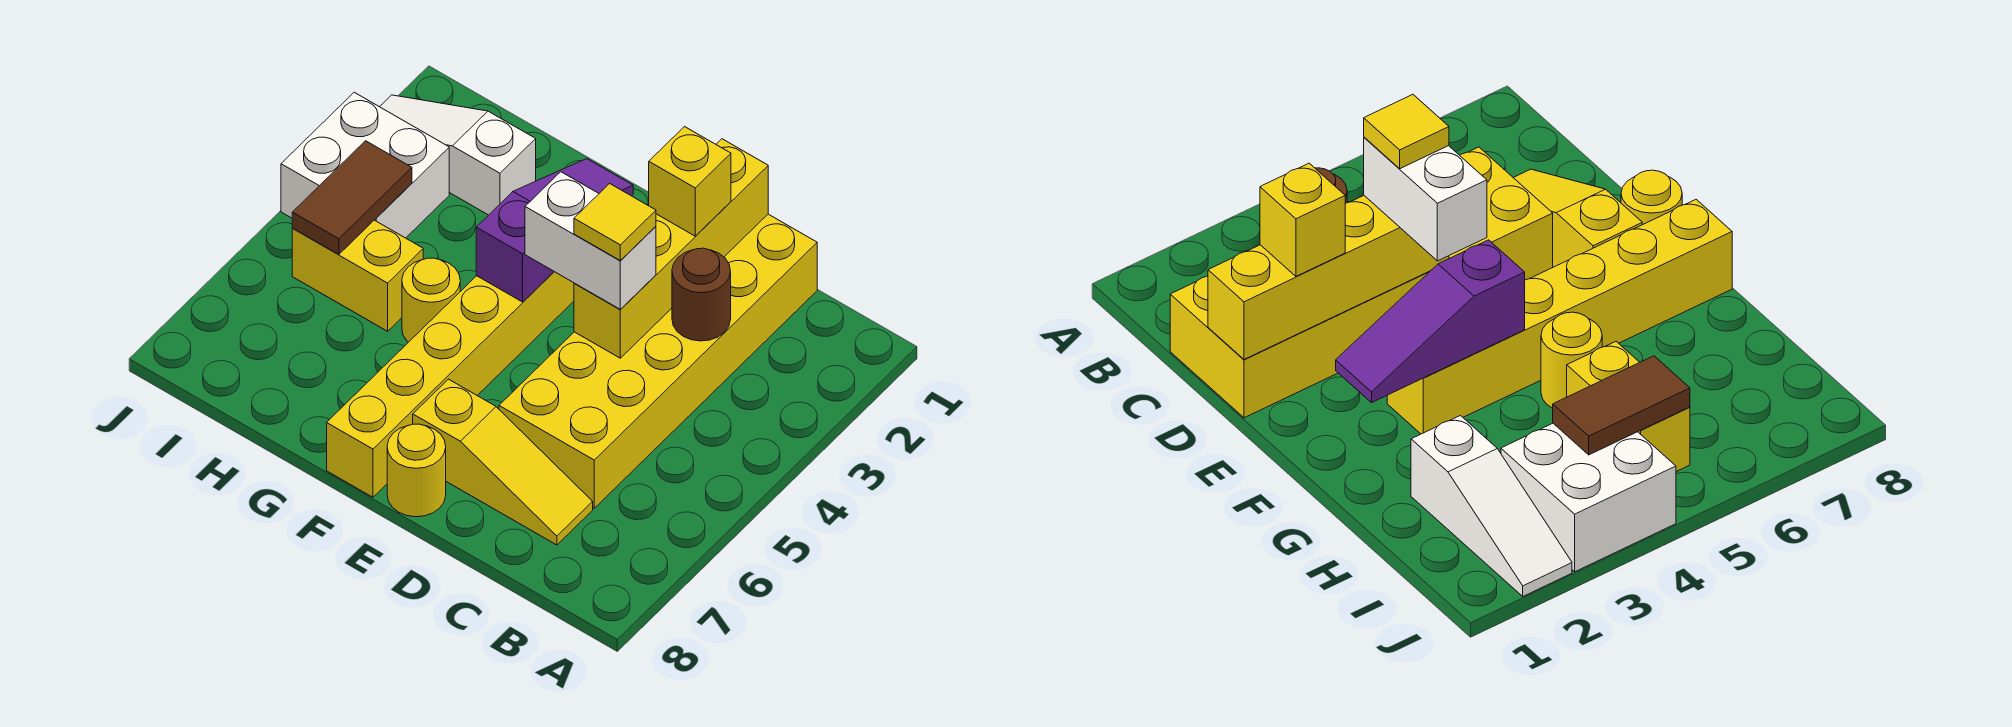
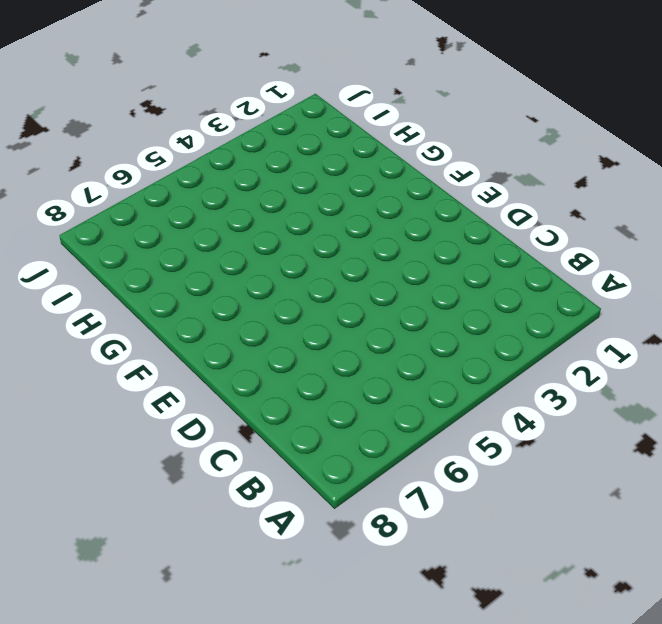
none -> yellow 2x6 brick [499,214,817,508]
none -> yellow 1x3 slope [413,379,593,545]
none -> yellow 1x1 round brick [387,424,446,517]

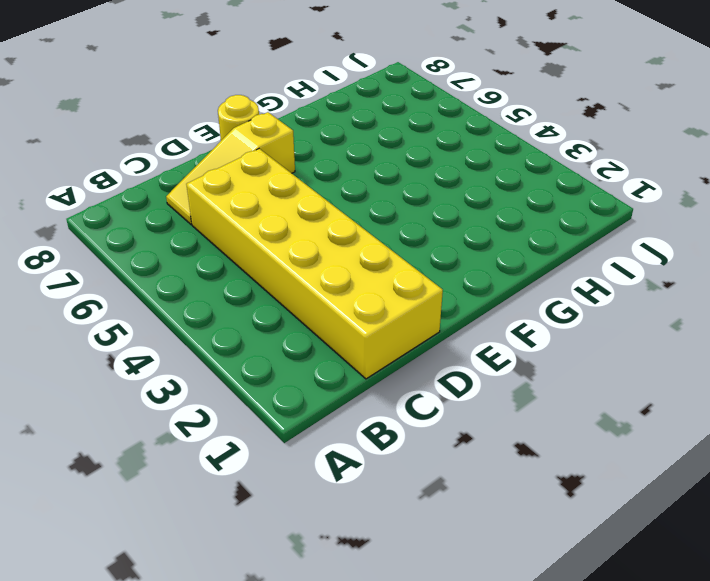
none -> yellow 1x6 brick [327,272,574,497]
none -> yellow 1x1 round brick [402,258,460,342]
none -> white 1x3 slope [380,95,536,215]

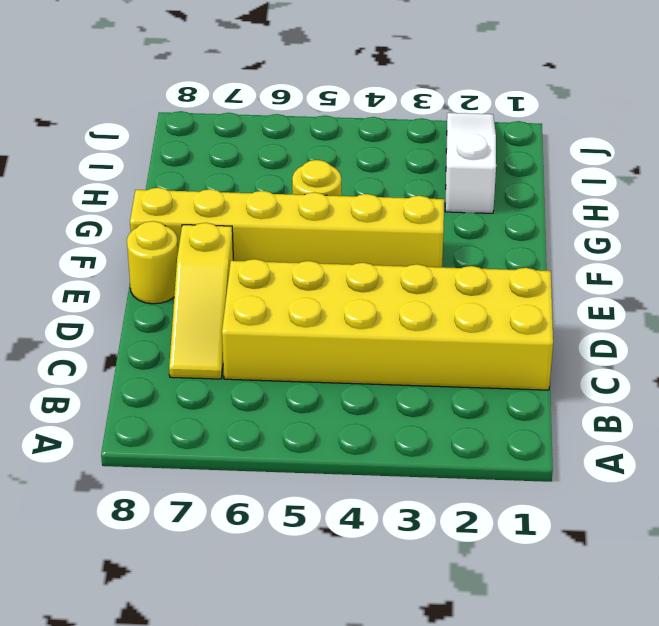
none -> yellow 1x2 brick [292,220,423,331]
none -> white 2x2 brick [281,92,449,238]
none -> brown 1x1 round brick [672,248,731,341]

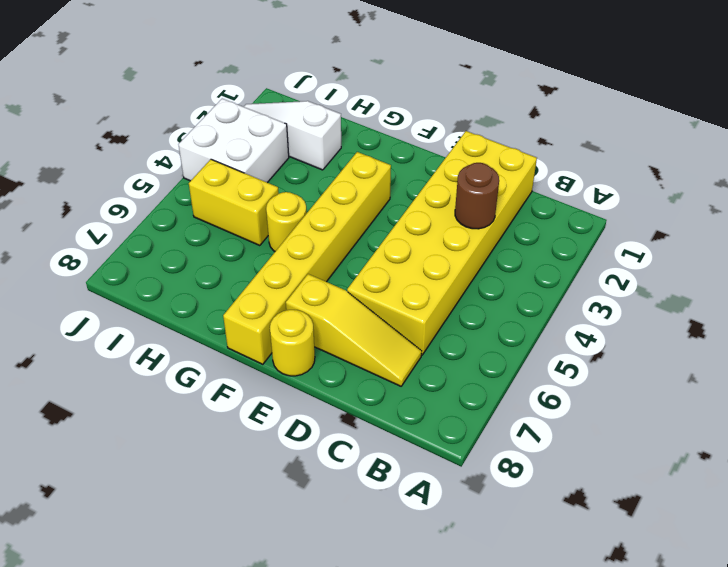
none -> yellow 1x4 brick [574,139,768,358]
none -> purple 1x3 slope [476,159,633,302]
none -> brown 1x2 tile [292,141,412,254]

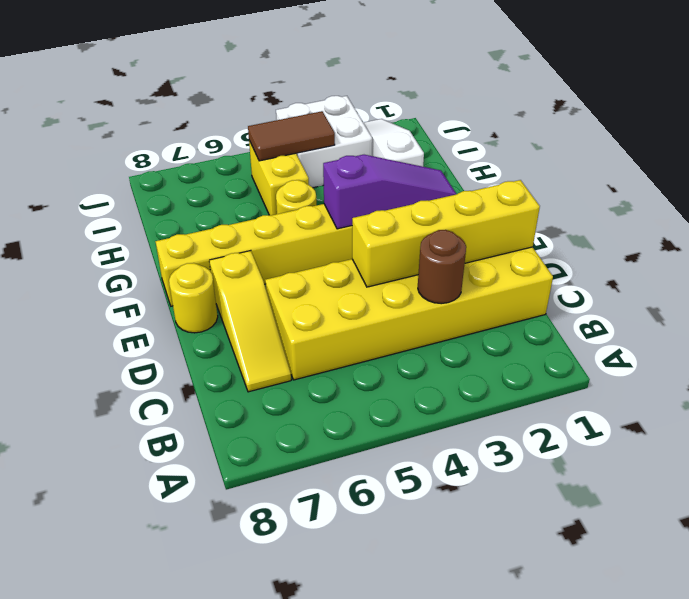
none -> yellow 1x1 brick [649,127,731,236]
none -> white 1x2 brick [525,172,656,309]
none -> yellow 1x1 tile [574,184,656,260]

